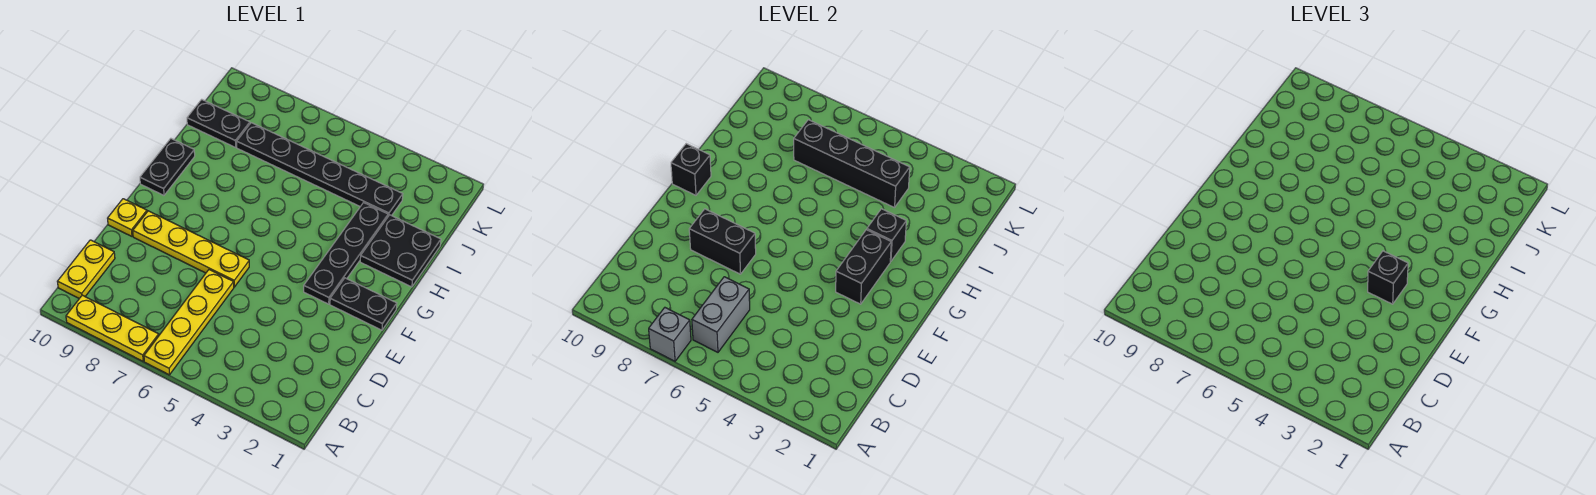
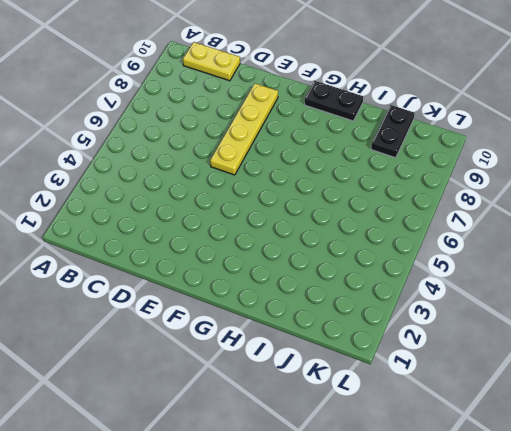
none -> yellow 1x4 plate [144,270,234,375]
none -> yellow 1x3 plate [66,295,159,361]
none -> yellow 1x1 plate [108,199,147,236]

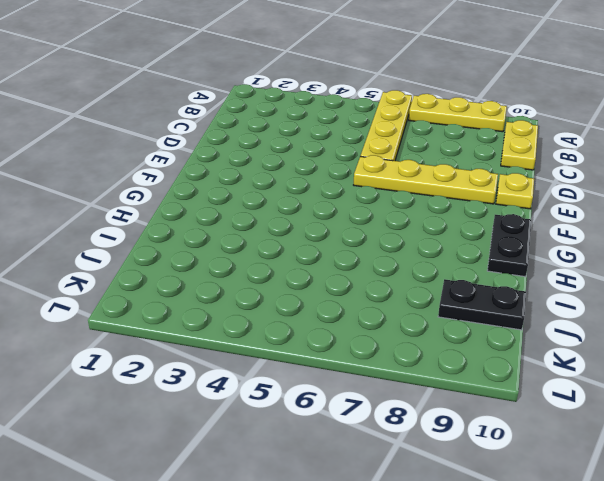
none -> black 1x2 plate [330,278,397,330]
none -> black 1x4 plate [304,203,388,304]
none -> black 2x2 plate [360,215,441,287]

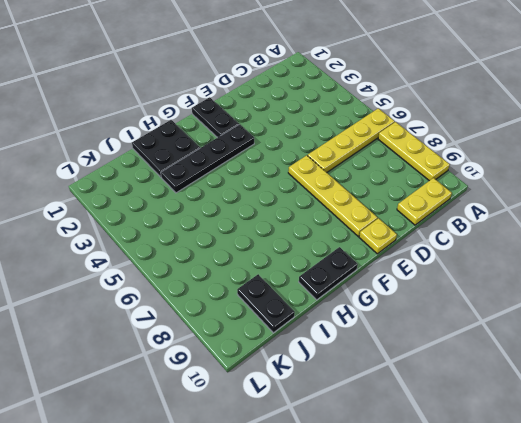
none -> black 1x6 plate [237,123,403,216]
none -> grey 1x1 brick [649,308,691,361]
none -> grey 1x2 brick [692,277,750,352]

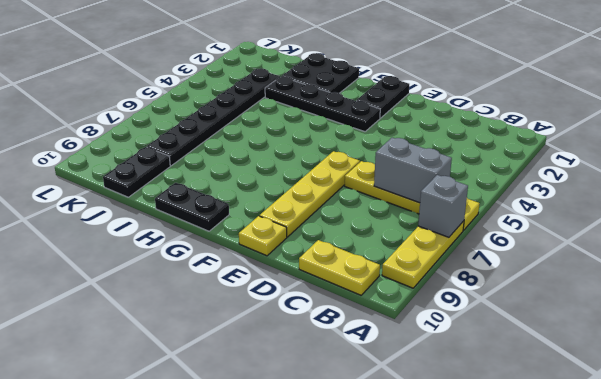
none -> black 1x2 brick [689,209,756,274]
none -> black 1x2 brick [836,230,891,304]
none -> black 1x1 brick [671,144,711,195]

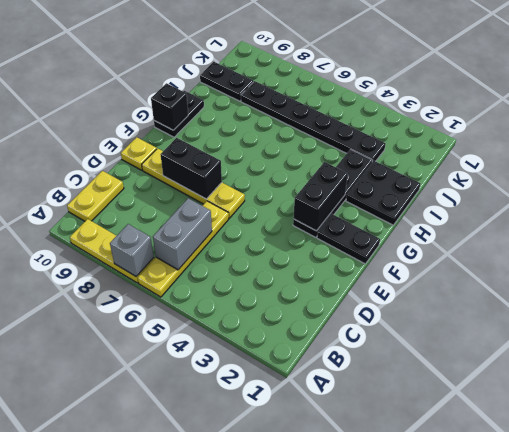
none -> black 1x1 brick [867,209,906,261]
none -> black 1x4 brick [794,120,910,208]
none -> black 1x1 brick [1368,251,1408,304]

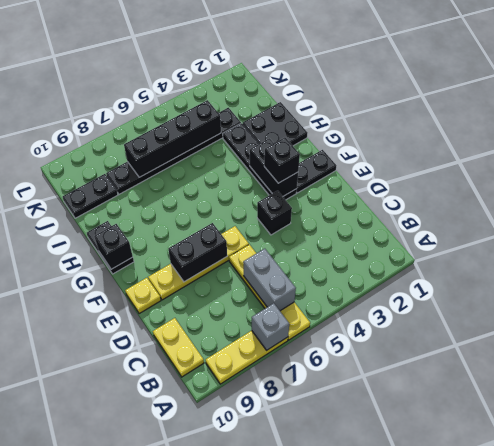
black 1x1 brick [257,191,292,235] -> black 1x1 brick moved to [867,209,906,261]

